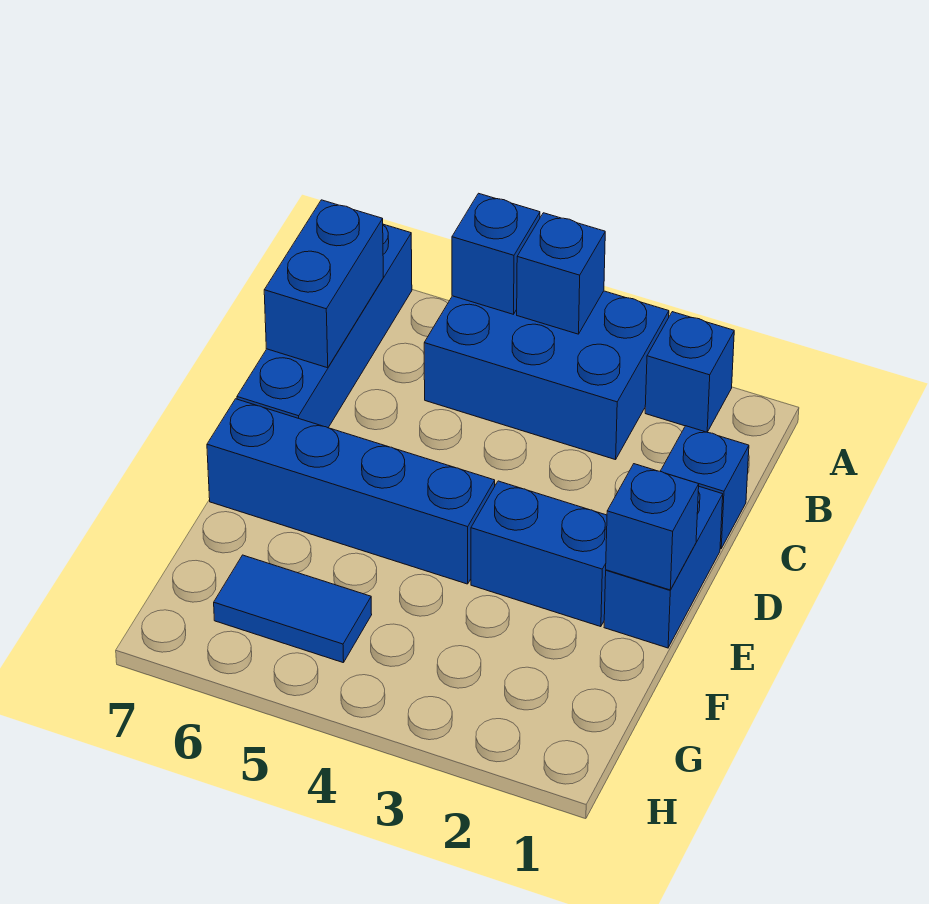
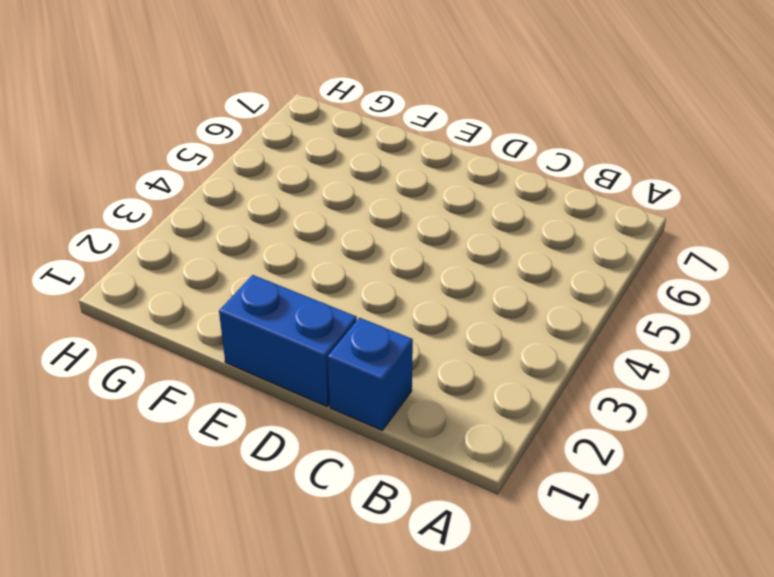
none -> blue 1x1 brick [645,312,734,432]
none -> blue 2x3 brick [424,291,669,460]
none -> blue 1x4 brick [237,224,412,428]

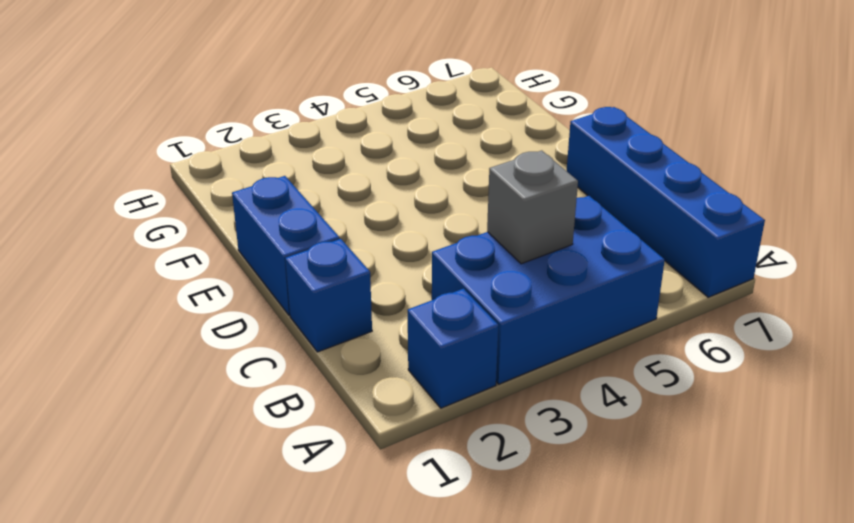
grey 1x1 brick [487,151,578,264] -> none
none -> blue 1x2 brick [471,481,607,627]
none -> blue 1x4 brick [207,399,495,584]
none -> blue 1x2 tile [214,555,372,663]

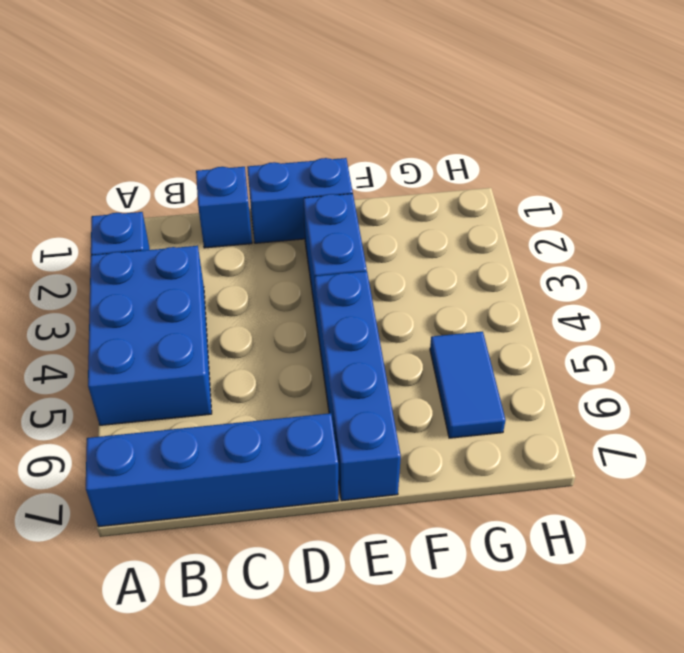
none -> blue 1x1 brick [517,213,605,334]
none -> blue 1x1 brick [452,193,540,314]
none -> blue 1x2 brick [264,200,383,368]

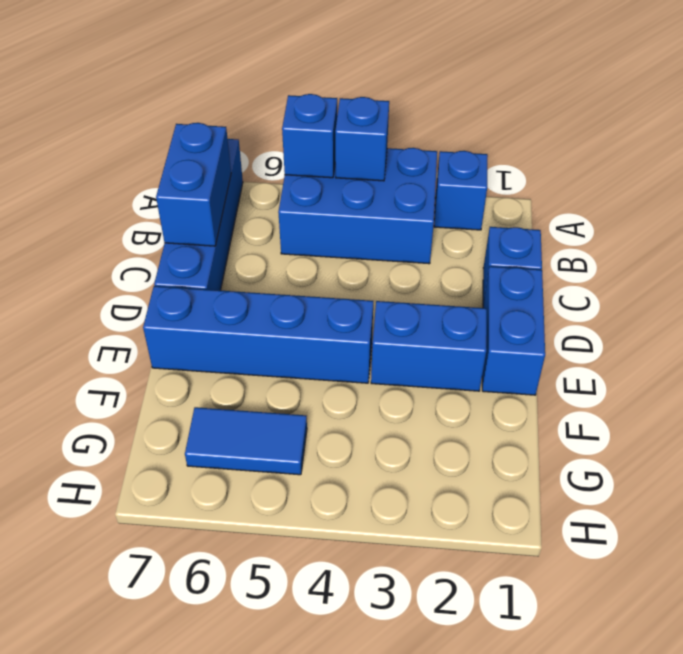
none -> blue 1x1 brick [606,464,699,590]

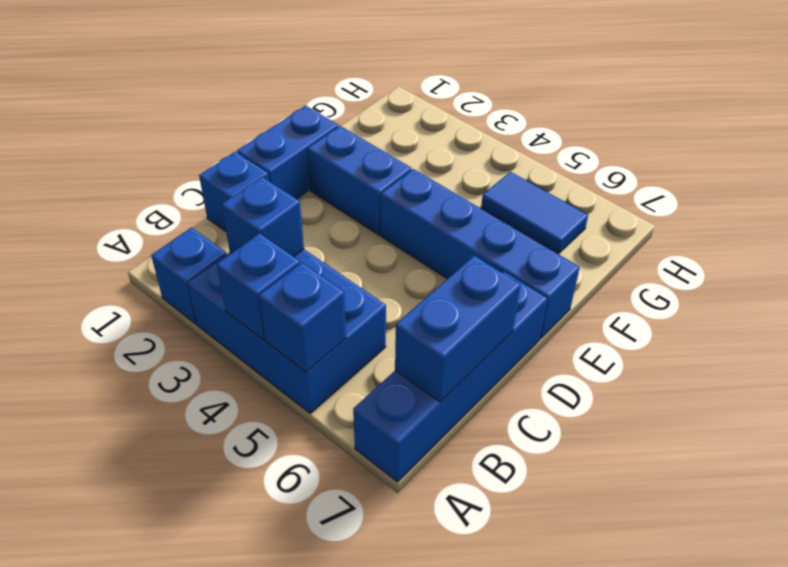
blue 1x1 brick [222,177,304,257] -> blue 1x1 brick moved to [606,464,699,590]

